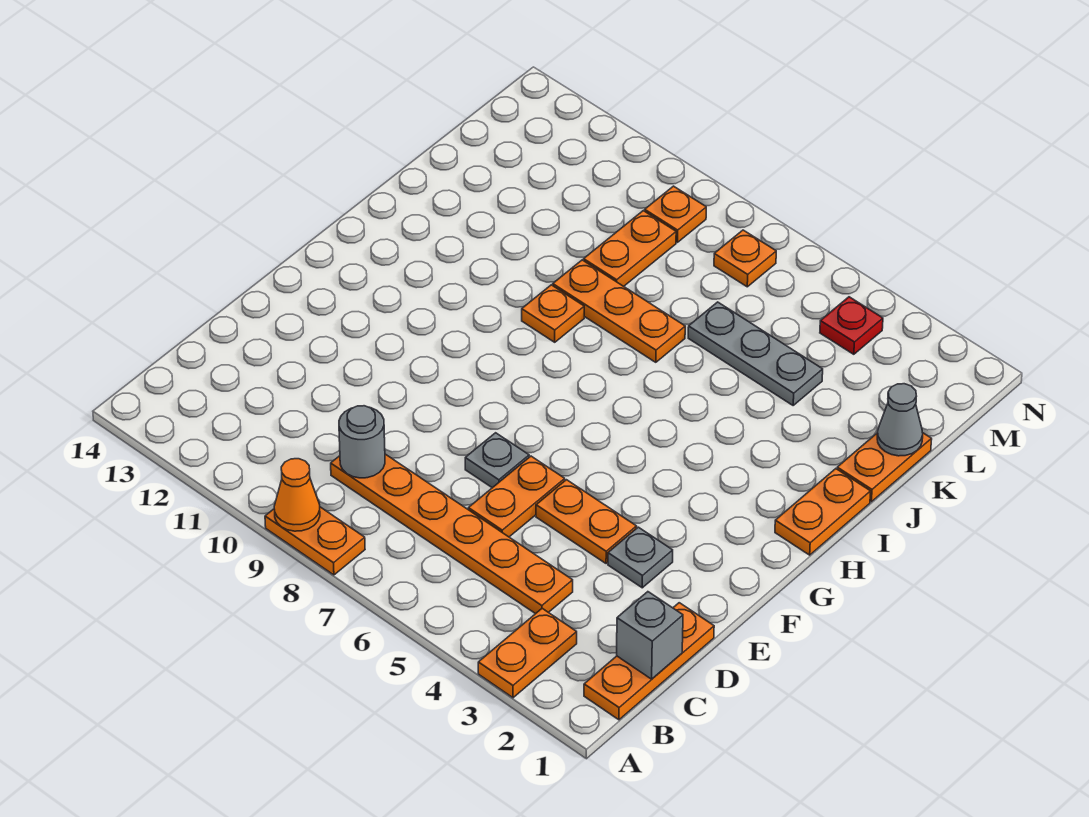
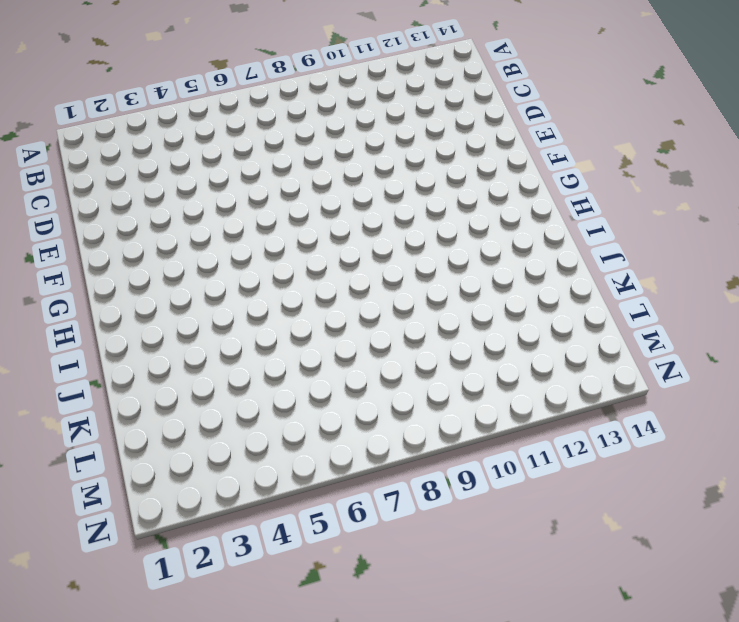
none -> orange 1x2 plate [478,608,577,698]
none -> orange 1x2 plate [265,507,365,575]
none -> orange 1x3 plate [584,603,714,720]

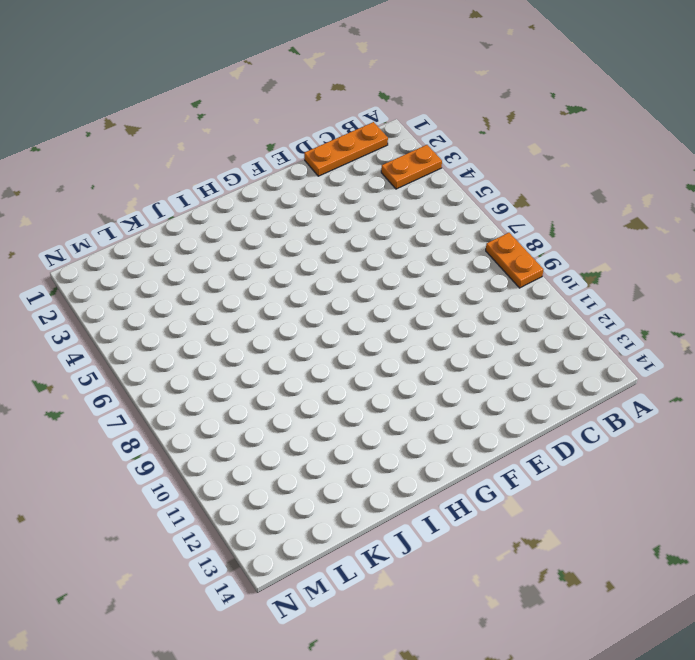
none -> orange 1x6 plate [331,454,573,614]
none -> orange 1x2 plate [468,456,565,537]
none -> grey 1x1 plate [608,527,673,588]

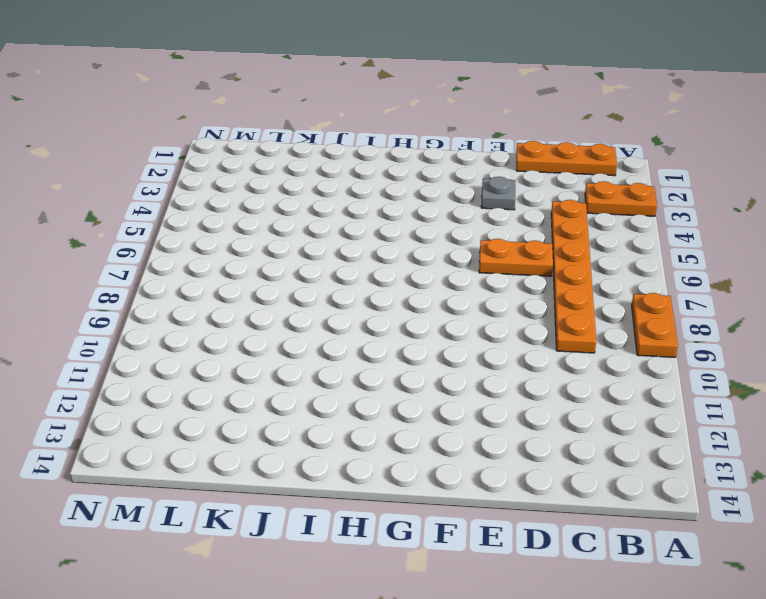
none -> orange 1x2 plate [536,480,637,564]
none -> grey 1x1 plate [465,433,529,488]
none -> orange 1x2 plate [775,469,871,555]

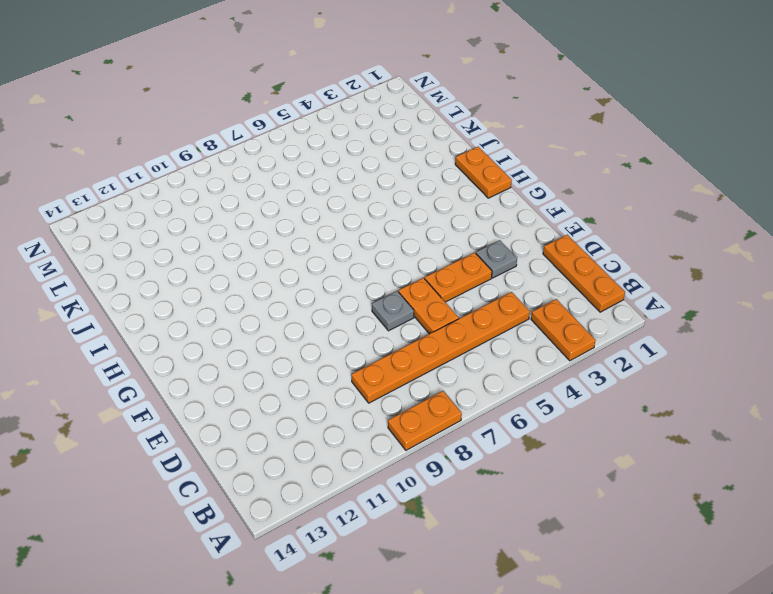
none -> orange 1x1 plate [522,285,584,342]
none -> orange 1x2 plate [837,433,932,502]
none -> orange 1x3 plate [553,260,685,362]

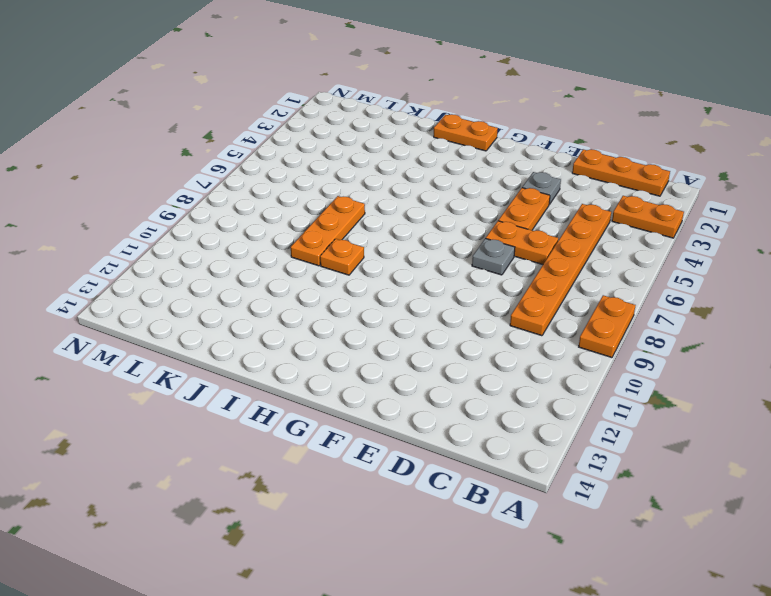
none -> orange 1x2 plate [837,433,932,502]
none -> grey 1x3 plate [688,302,823,405]
none -> orange 1x2 plate [584,211,676,286]

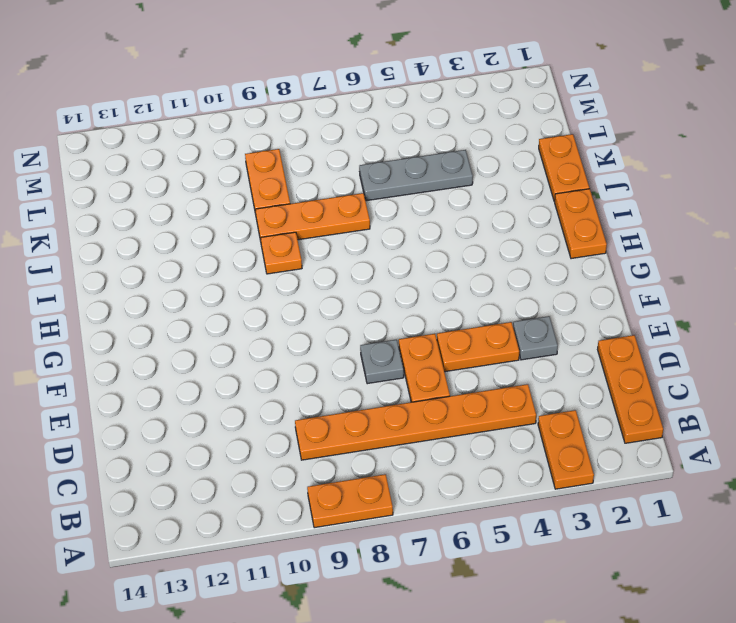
none -> red 1x1 plate [820,297,883,354]
none -> orange 1x1 plate [714,230,776,287]
none -> orange 1x1 plate [645,186,706,242]

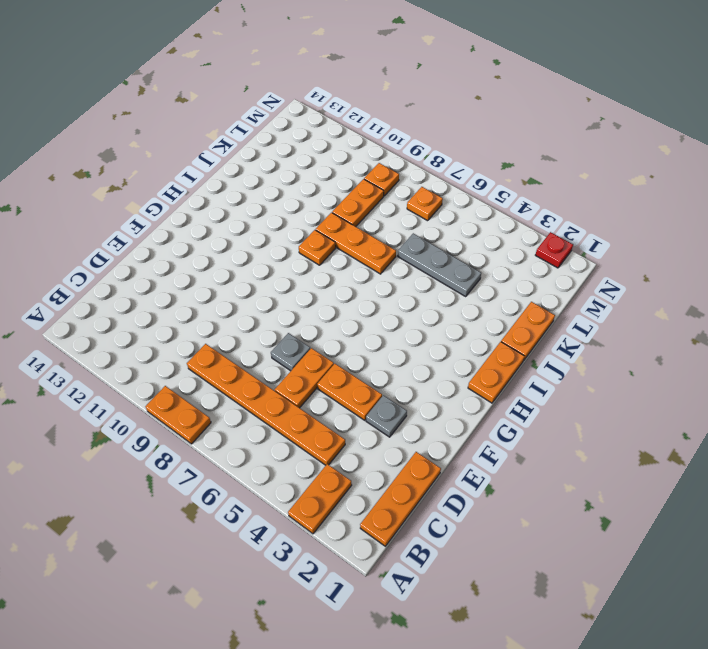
red 1x1 plate [536,232,573,268] -> red 1x1 plate moved to [820,297,883,354]
none -> orange 1x1 cone [274,459,320,531]
none -> grey 1x1 brick [617,592,683,679]
none -> grey 1x1 round brick [339,406,385,478]

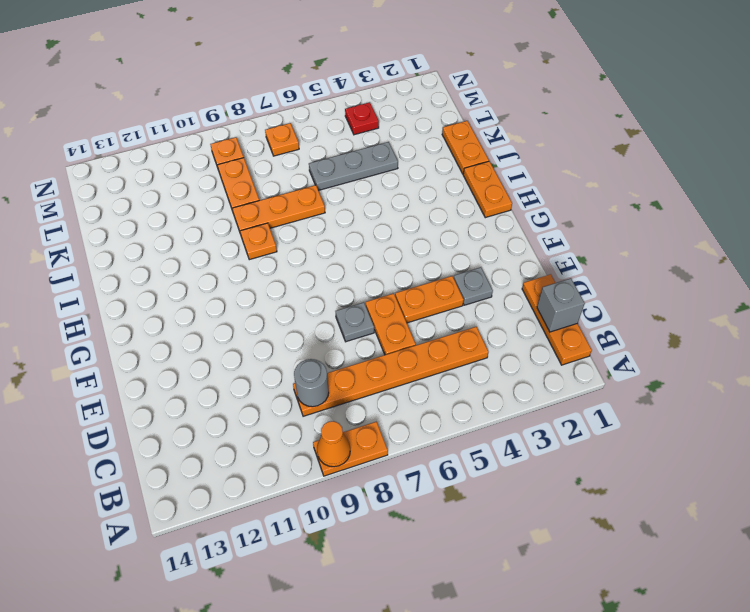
none -> orange 1x2 plate [478,608,577,698]
none -> grey 1x1 cone [877,384,923,456]

